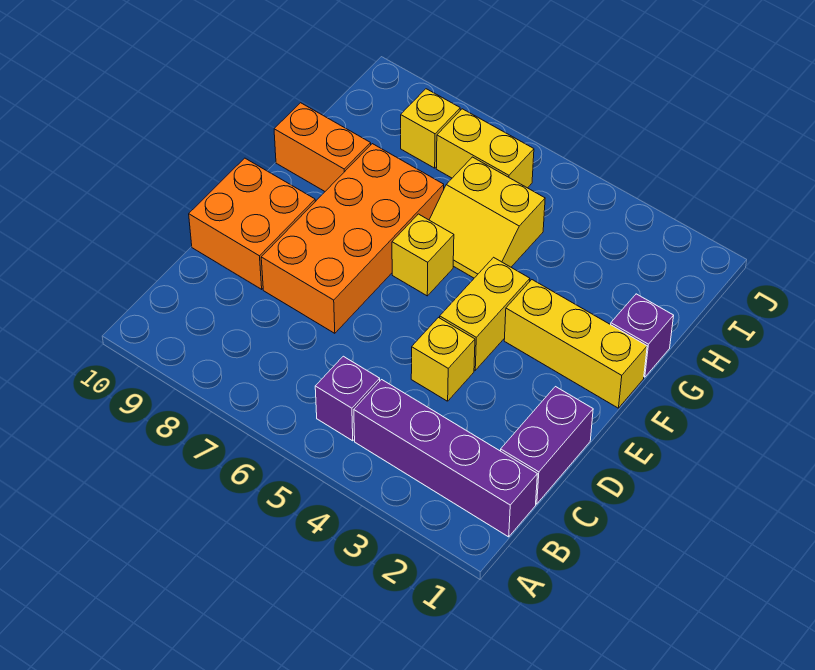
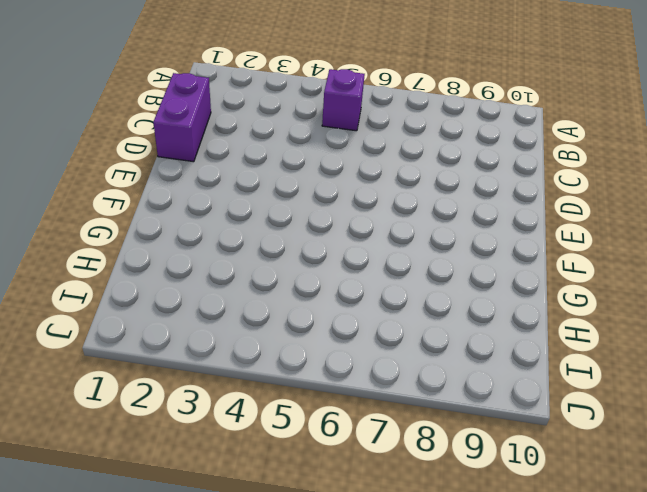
none -> purple 1x4 brick [354,380,537,537]
none -> yellow 1x1 brick [411,318,475,401]
none -> orange 2x4 brick [261,144,444,333]

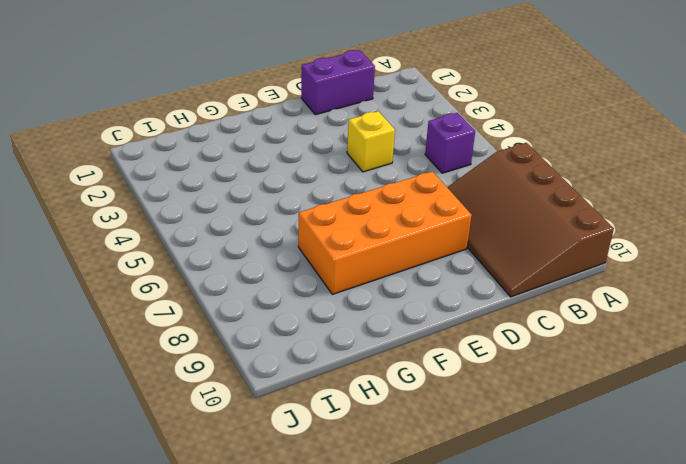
brown 3x4 slope [447,143,614,297] -> none
none -> purple 1x4 brick [354,380,537,537]
none -> orange 2x2 brick [189,158,315,289]
none -> yellow 1x2 brick [440,257,530,370]

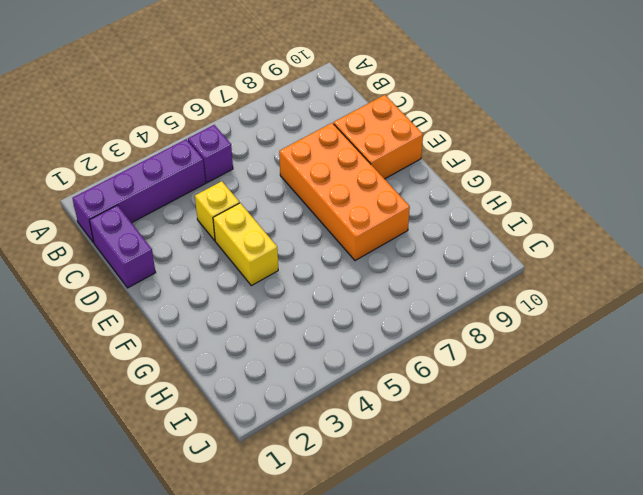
none -> yellow 1x3 brick [504,280,647,408]
none -> yellow 1x1 brick [392,214,454,296]
none -> purple 1x1 brick [611,294,674,377]

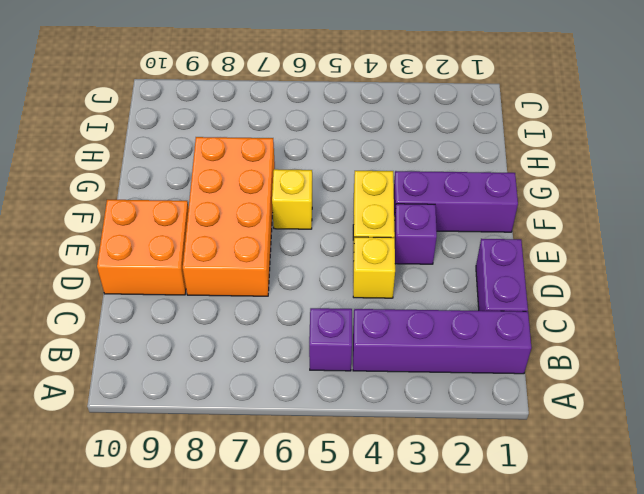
purple 1x1 brick [394,204,437,264] -> purple 1x1 brick moved to [611,294,674,377]
purple 1x3 brick [394,171,518,232] -> yellow 1x3 brick [504,280,647,408]
none -> yellow 2x2 slope [429,157,545,278]
none -> orange 1x2 brick [274,103,371,191]
none -> yellow 1x2 brick [436,109,534,188]

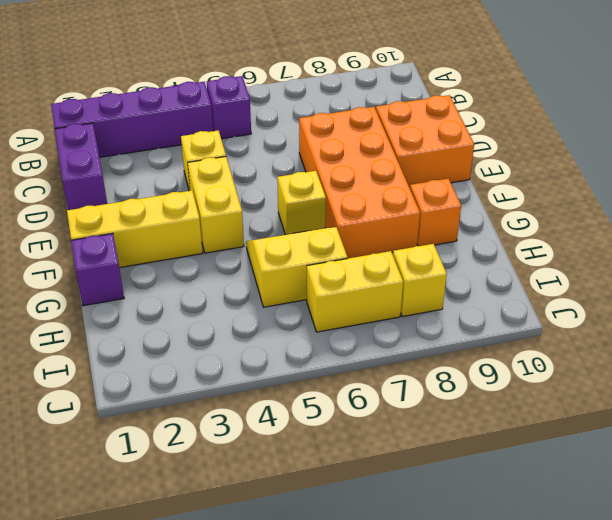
orange 1x1 brick [410,179,461,246] -> orange 1x2 brick [274,103,371,191]

